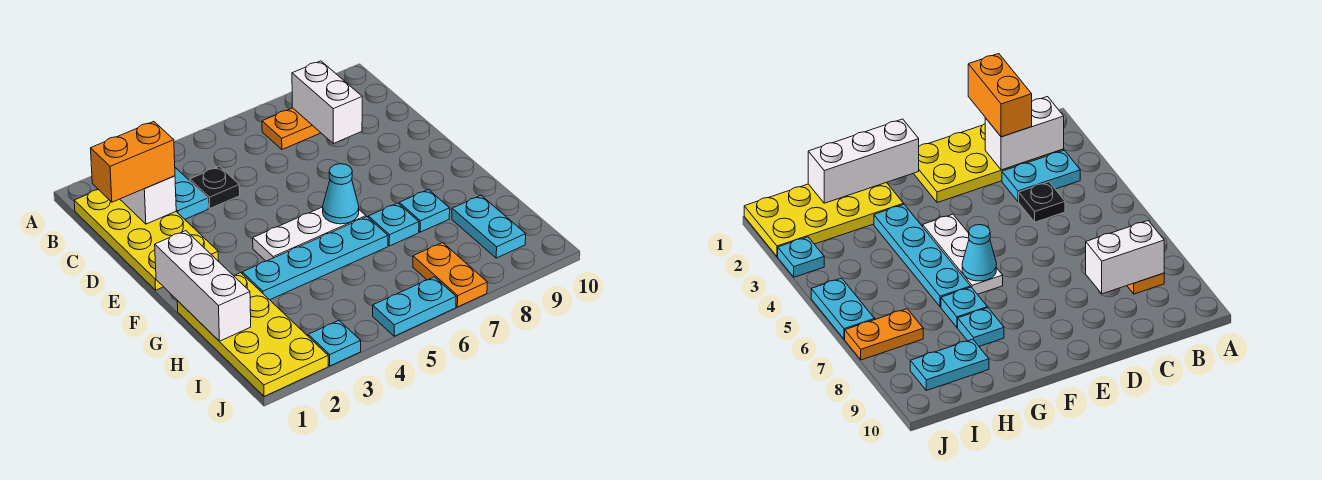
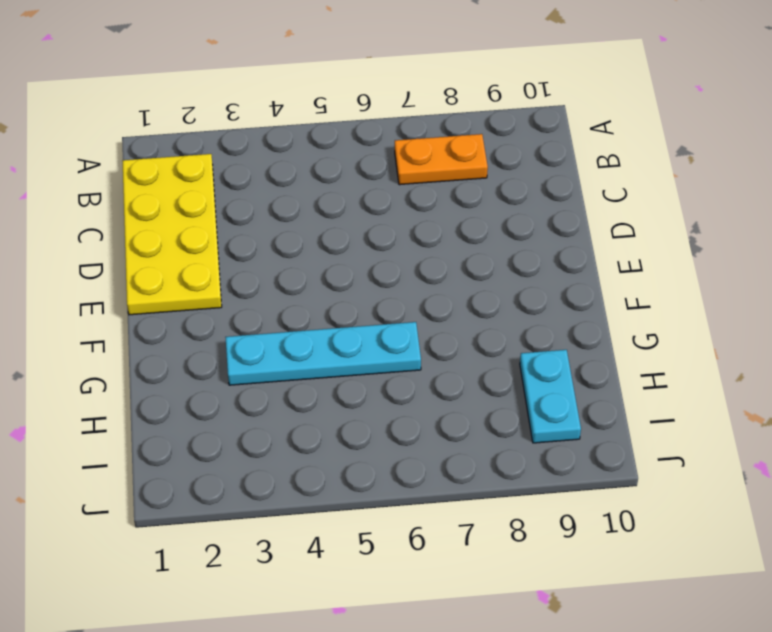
none -> cyan 1x2 plate [175,168,208,219]
none -> black 1x1 plate [190,166,240,208]
none -> white 1x3 plate [253,207,366,261]

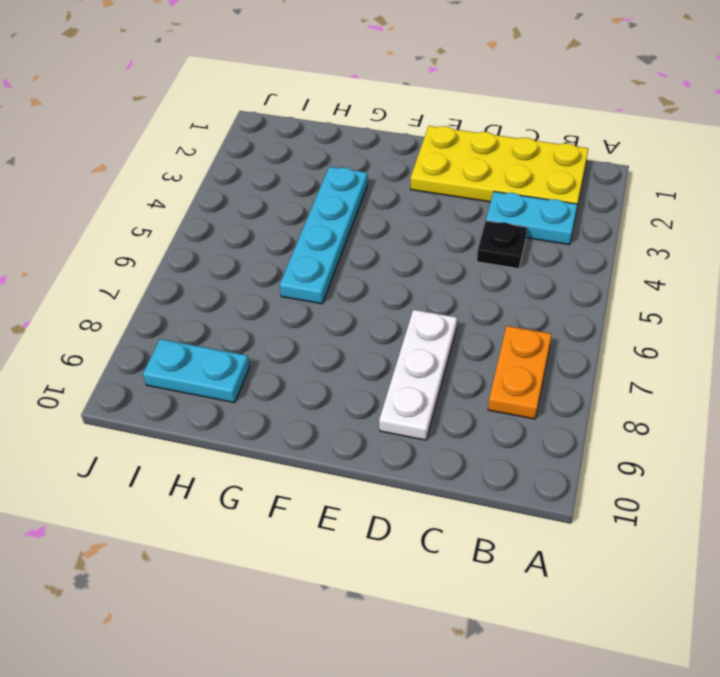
white 1x3 plate [379,310,457,440] -> white 1x3 plate moved to [253,207,366,261]
none -> yellow 2x4 plate [177,273,328,396]
none -> cyan 1x1 plate [368,203,419,246]
none -> cyan 1x1 plate [399,190,450,232]

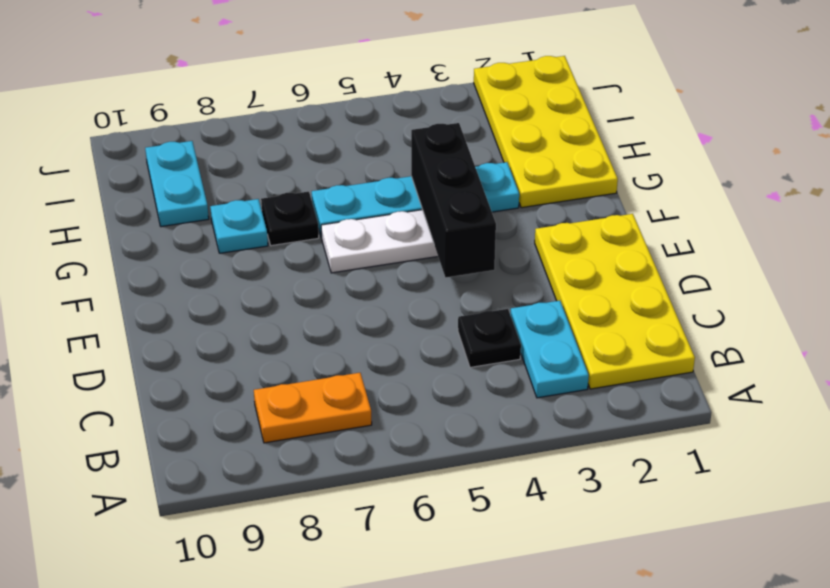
black 1x3 brick [411,123,496,277] -> none
black 1x1 plate [261,192,319,246] -> cyan 1x1 plate [368,203,419,246]
none -> orange 1x2 plate [413,243,487,307]
none -> cyan 1x1 plate [308,321,361,366]
none -> cyan 1x2 plate [373,277,456,336]

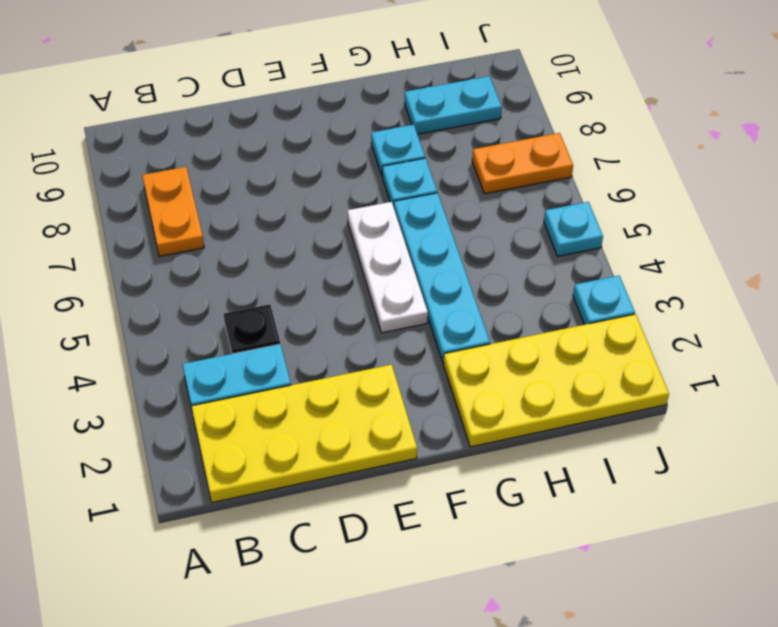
cyan 1x1 plate [544,202,603,256] -> cyan 1x2 plate [373,277,456,336]
none -> white 1x2 brick [120,176,176,224]
none -> white 1x2 brick [292,61,362,144]
none -> white 1x3 brick [155,231,251,341]

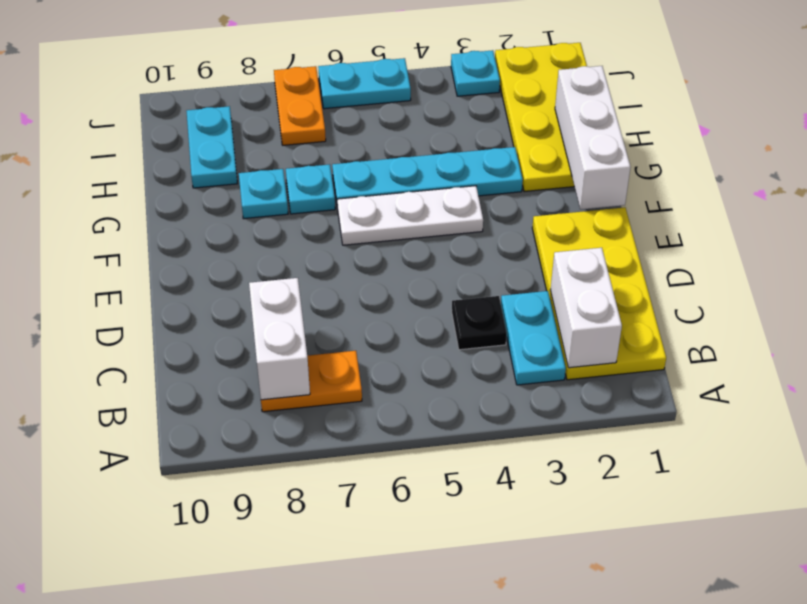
none -> cyan 1x1 cone [323,164,359,224]
none -> orange 1x2 brick [91,122,175,202]

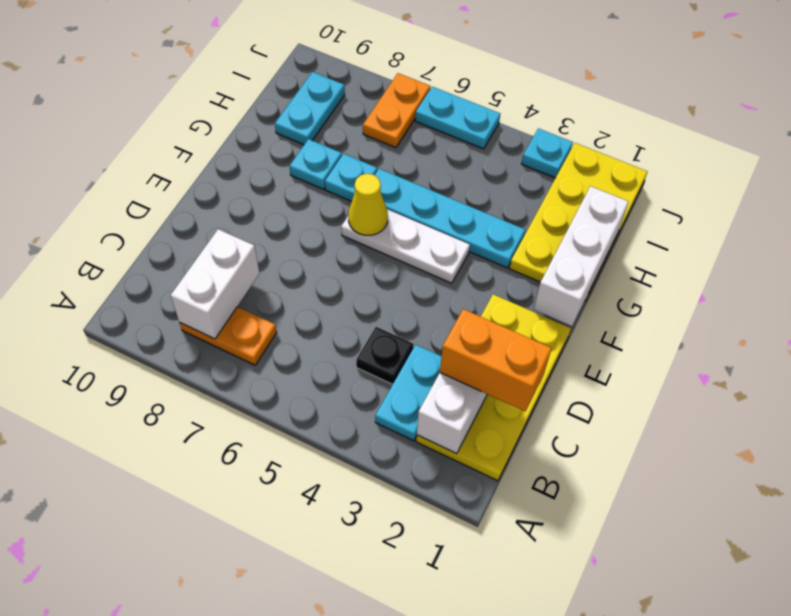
yellow 1x1 cone [348,174,388,235] -> cyan 1x1 cone [323,164,359,224]

